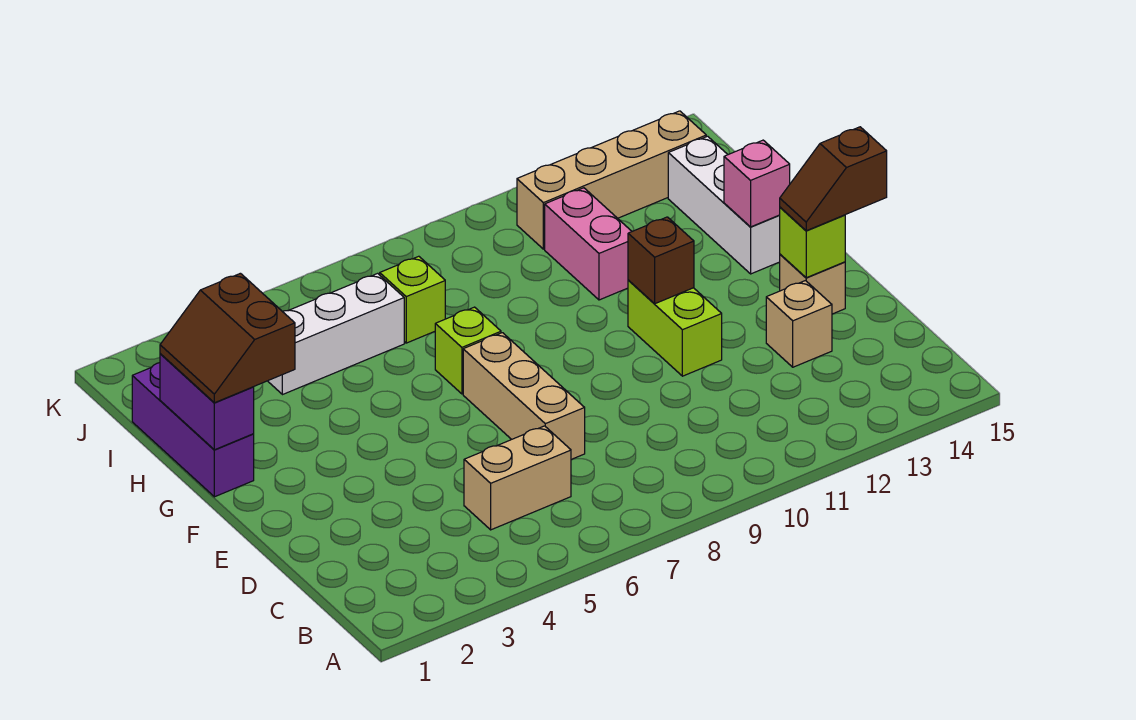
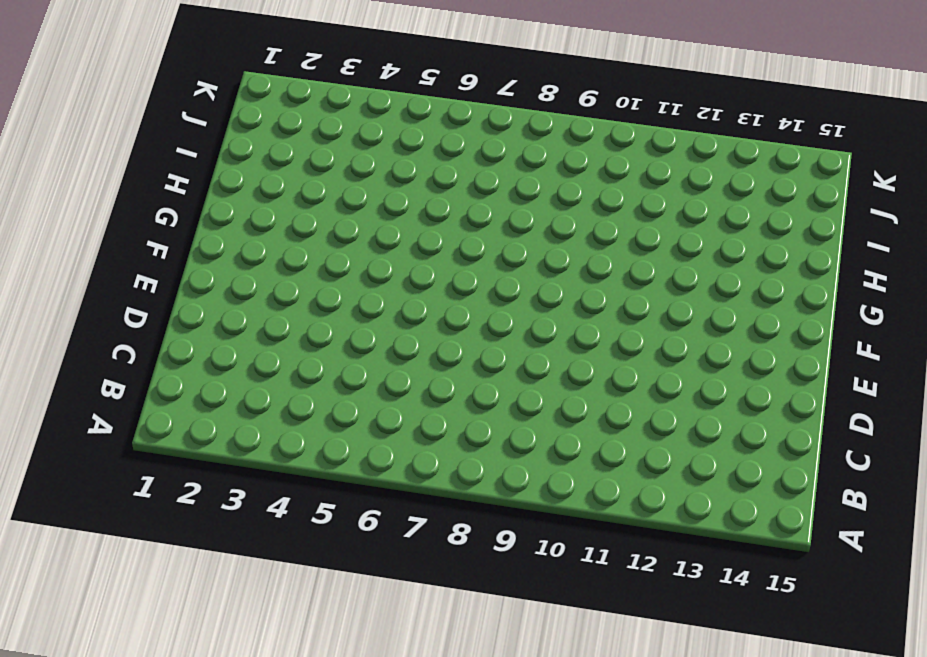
none -> tan 1x2 brick [464,426,571,530]
none -> tan 1x3 brick [463,333,585,459]
none -> tan 1x1 brick [766,281,832,367]

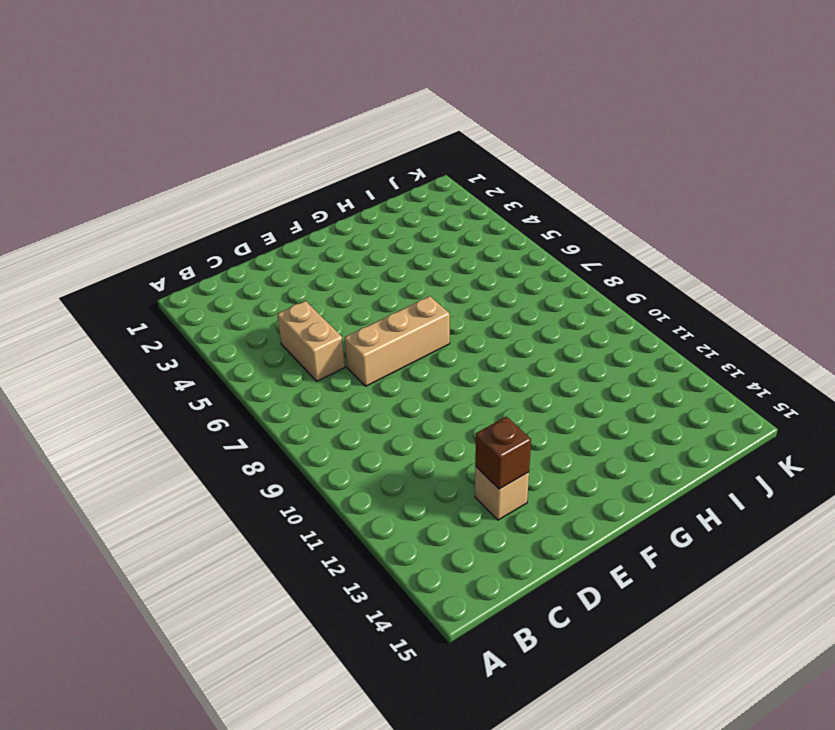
brown 1x1 brick [475,417,531,489] -> brown 1x1 brick moved to [628,217,694,304]
none -> lime 1x2 brick [628,280,722,376]
none -> tan 1x1 brick [780,254,845,314]
none -> purple 1x3 brick [132,363,254,497]

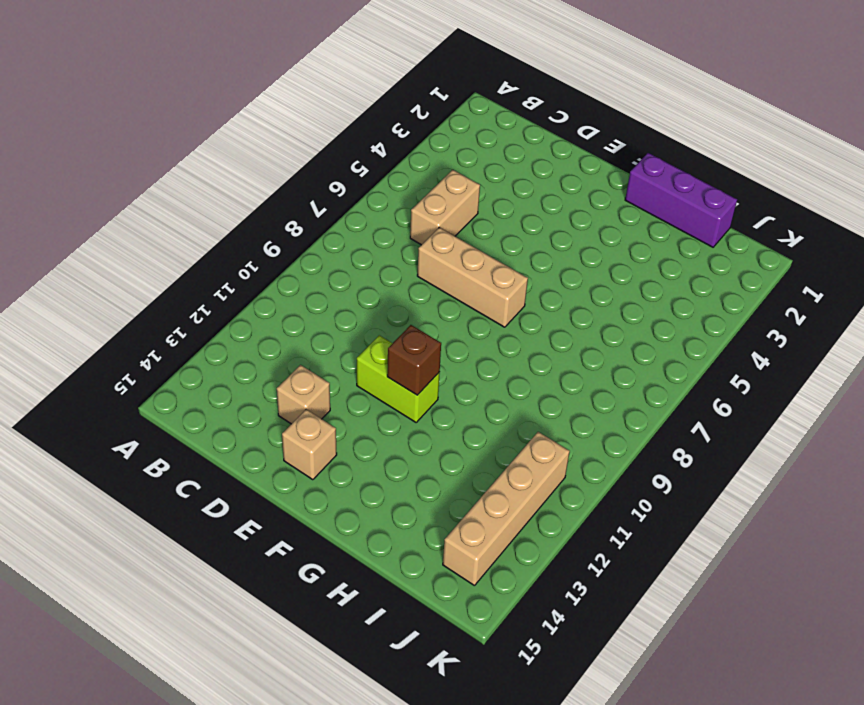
none -> lime 1x1 brick [435,307,501,394]
none -> white 1x3 brick [668,136,780,274]
none -> pink 1x2 brick [545,188,632,300]

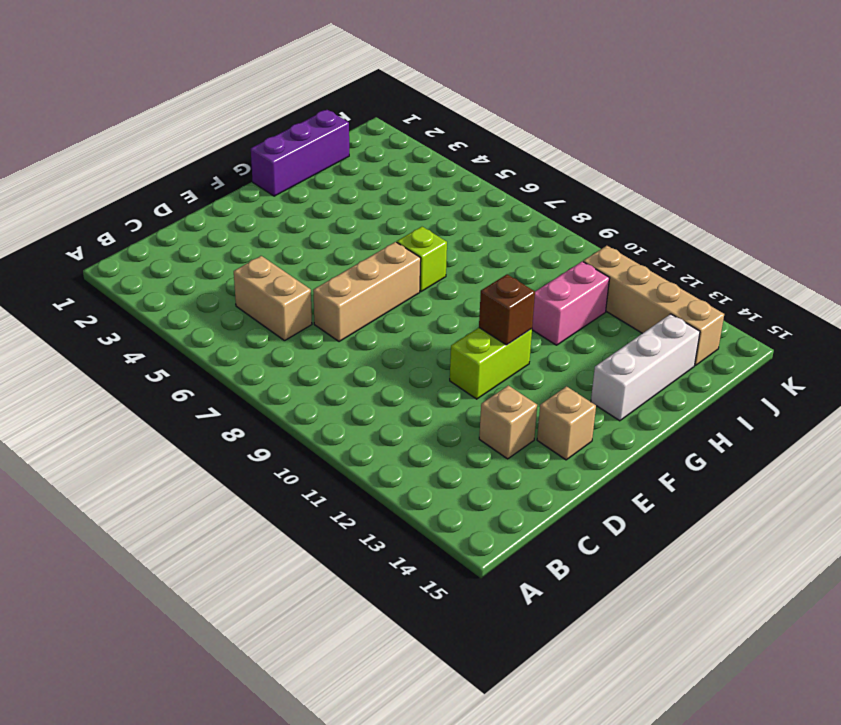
none -> white 1x3 brick [268,273,404,395]
none -> lime 1x1 brick [380,256,445,343]
none -> lime 1x1 brick [780,207,845,278]

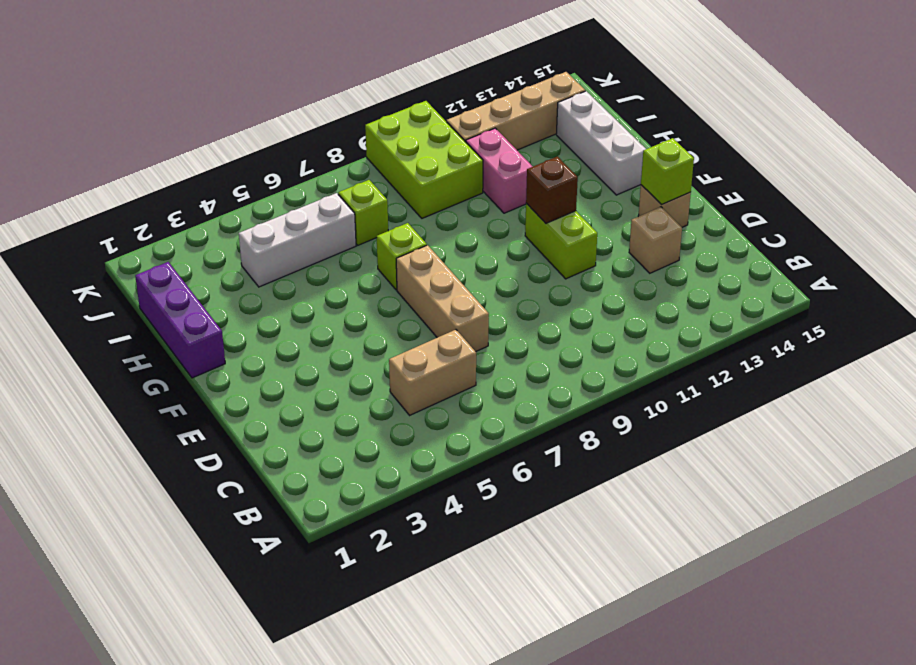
lime 2x3 brick [365,101,483,218] -> none
none -> purple 1x2 brick [160,354,254,450]
none -> pink 1x1 brick [724,140,790,227]
none -> brown 1x2 slope [780,127,887,231]

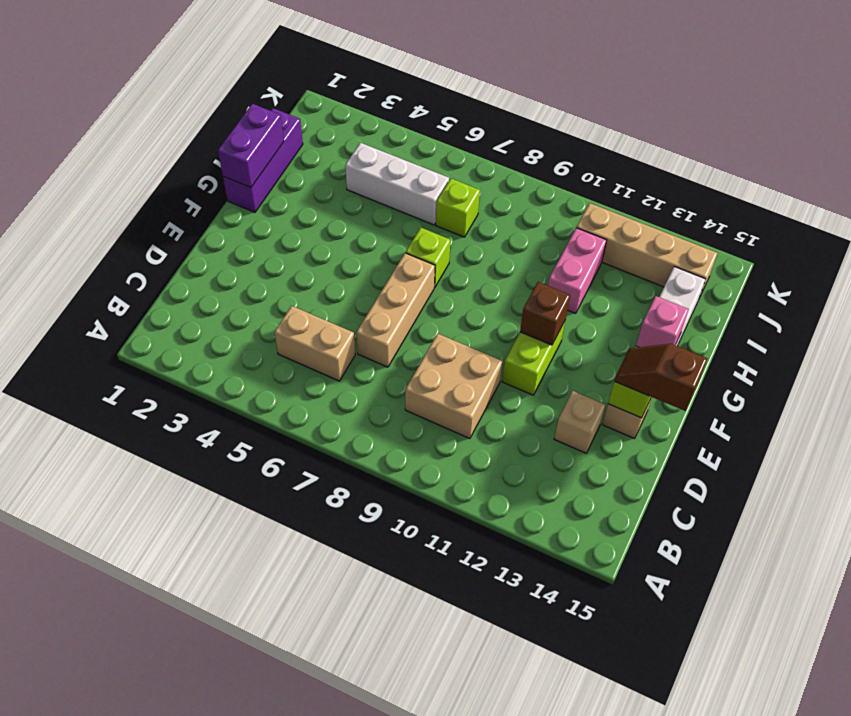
tan 2x2 brick [405,334,502,439] -> none
none -> brown 2x2 slope [160,273,295,403]

